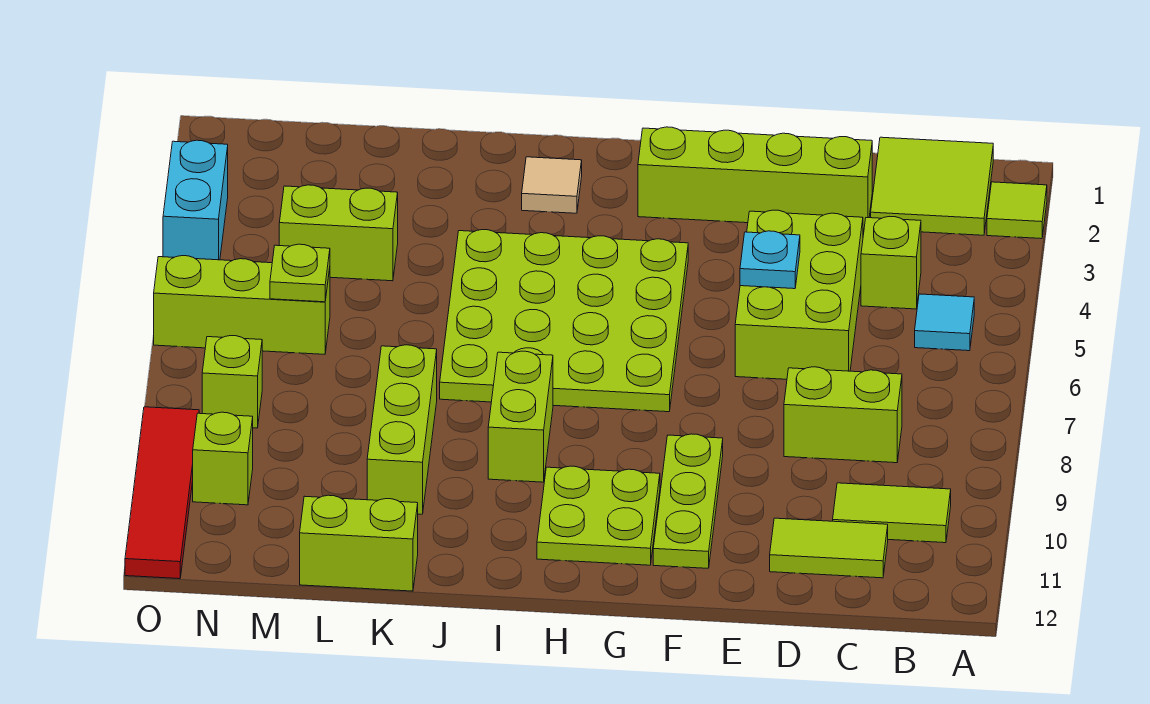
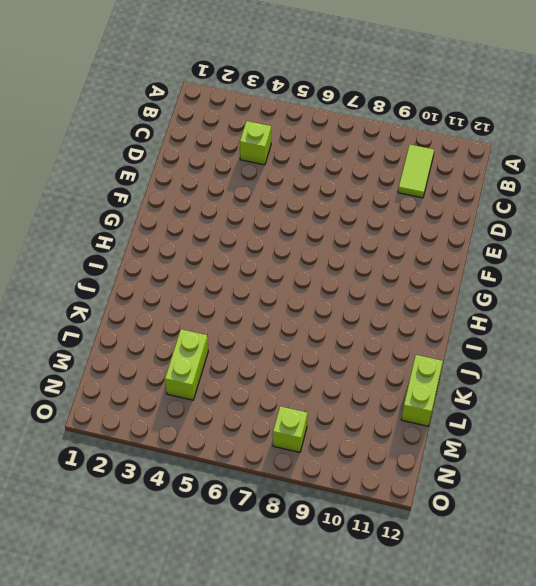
none -> lime 1x1 tile [987,182,1047,239]
none -> lime 2x2 tile [871,137,993,235]
none -> cyan 1x1 tile [915,294,974,351]

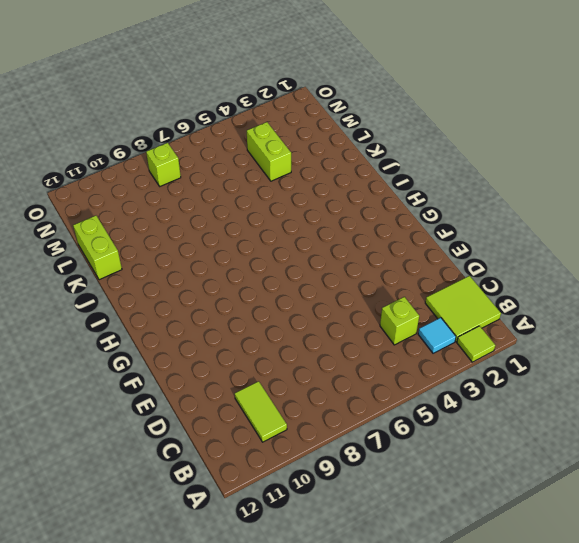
cyan 1x1 tile [418,318,456,353] -> cyan 1x1 tile moved to [915,294,974,351]
none -> lime 1x2 brick [784,367,902,463]
none -> lime 1x2 tile [770,518,888,578]
none -> lime 1x4 brick [638,127,872,229]

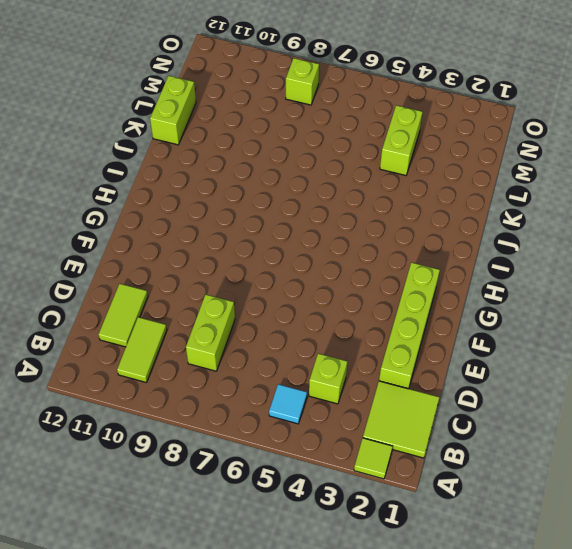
none -> lime 2x3 brick [735,210,863,379]
none -> lime 1x3 plate [653,434,723,568]
none -> lime 4x4 plate [440,230,688,412]

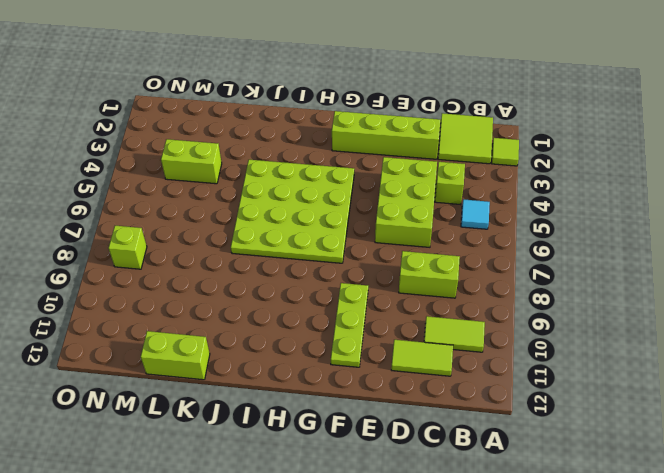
none -> lime 2x2 plate [537,466,660,565]
none -> tan 1x1 tile [522,157,582,213]
none -> lime 1x2 brick [488,351,553,482]

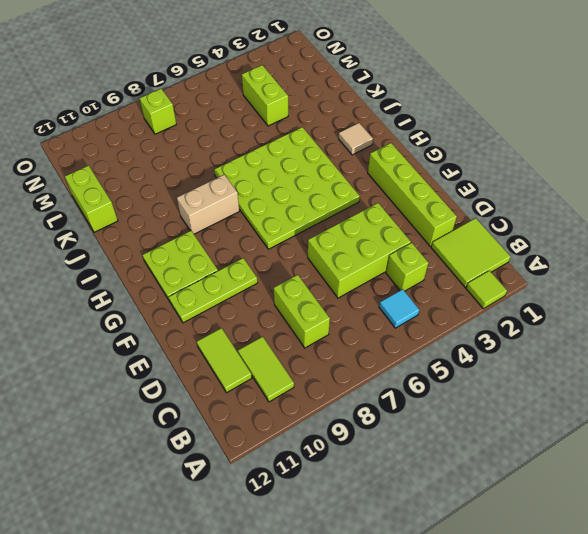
tan 1x2 brick [177,175,239,234] -> lime 1x2 brick [488,351,553,482]
none -> lime 1x3 brick [367,345,437,514]
none -> lime 1x3 brick [154,256,330,354]
none -> lime 1x1 brick [193,412,253,505]

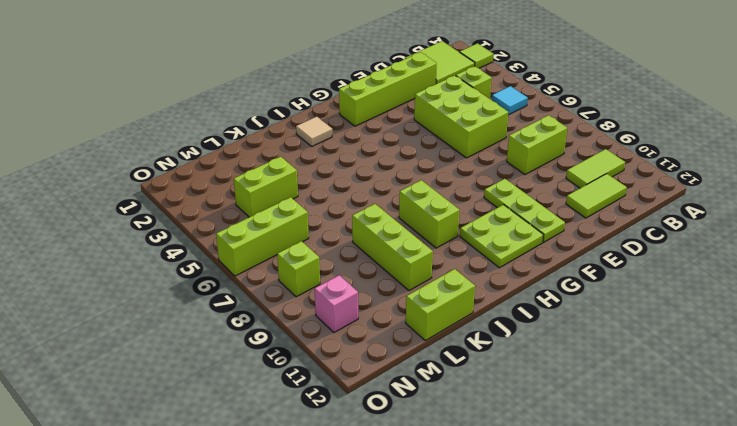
pink 1x1 brick [315,275,358,333] -> lime 1x1 brick [193,412,253,505]
none -> lime 4x4 plate [440,230,688,412]
none -> cyan 1x2 brick [163,140,228,260]
none -> red 1x4 tile [125,407,199,579]

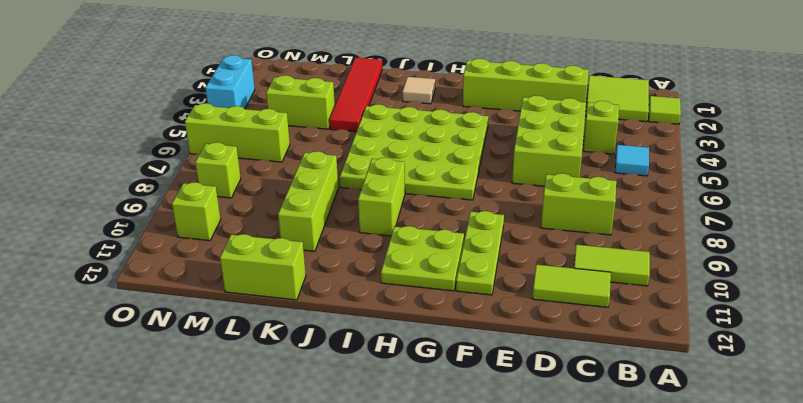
red 1x4 tile [329,57,382,132] -> red 1x4 tile moved to [125,407,199,579]
none -> cyan 1x1 plate [740,231,800,289]
none -> lime 1x1 plate [270,244,330,302]

